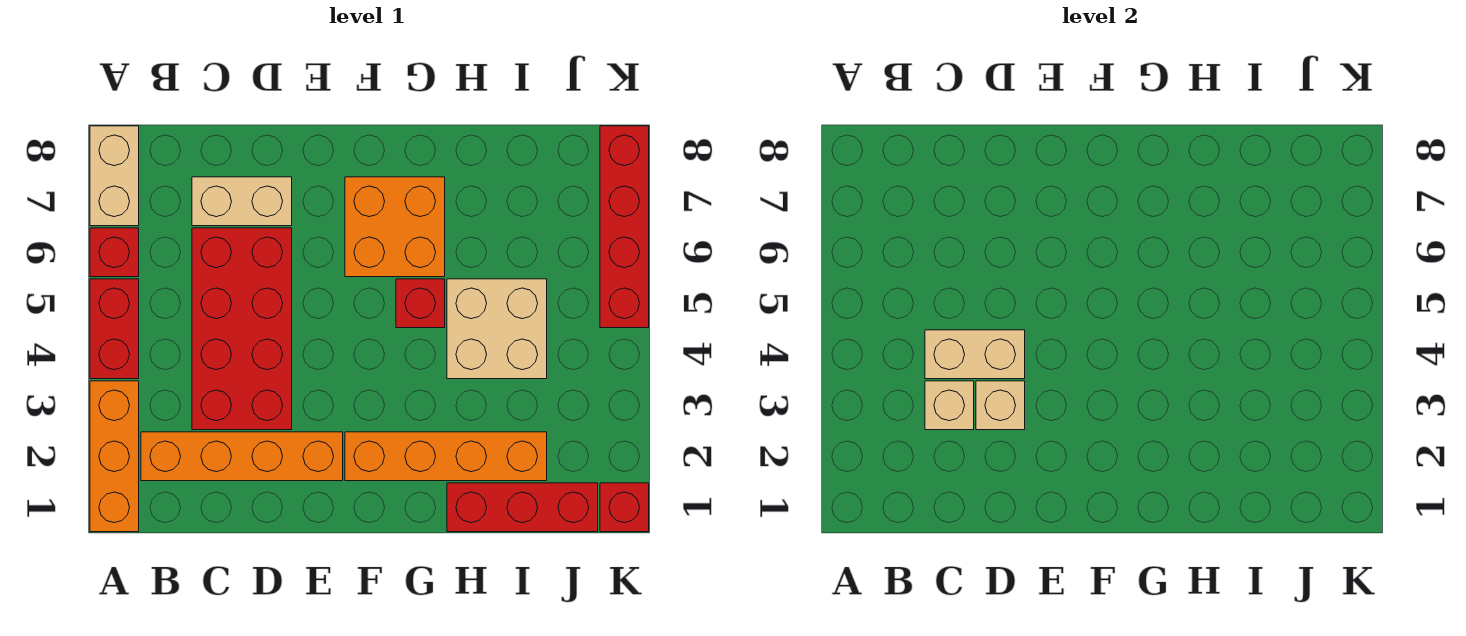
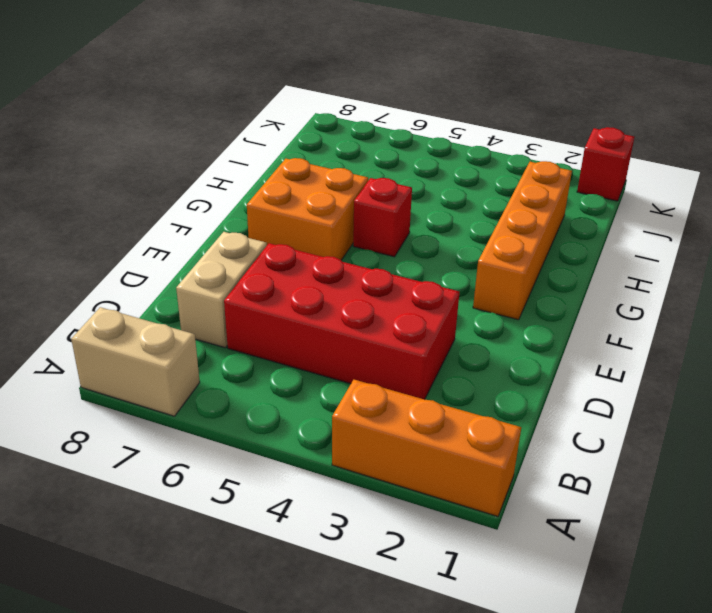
none -> red 1x2 brick [90,279,139,379]
none -> red 1x1 brick [90,228,139,277]
none -> orange 1x4 brick [141,432,343,481]

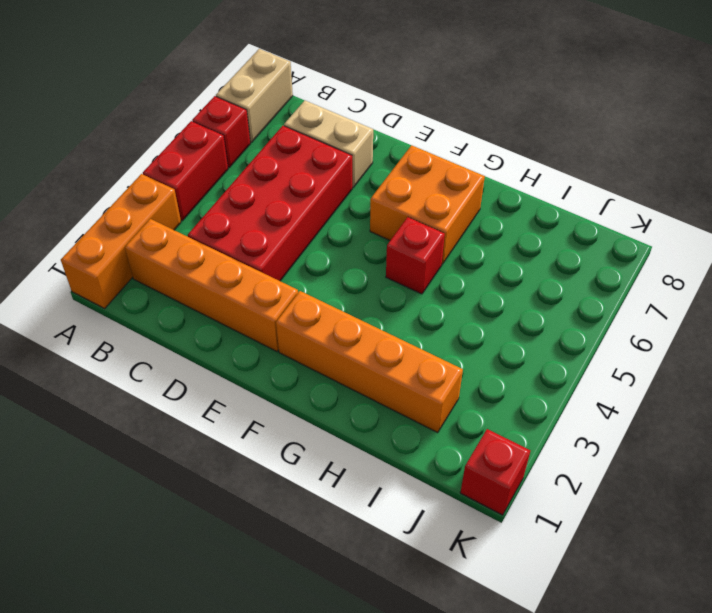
none -> red 1x3 brick [447,483,598,532]
none -> tan 2x2 brick [447,279,547,379]
none -> red 1x4 brick [600,126,649,328]

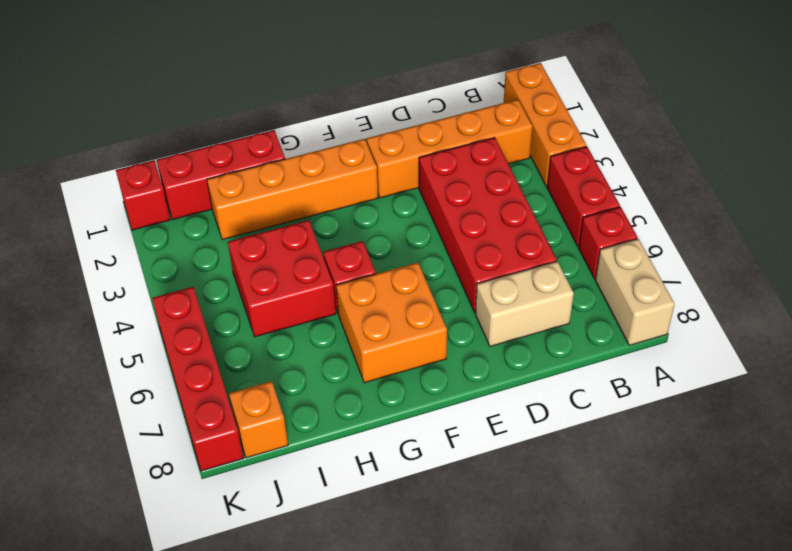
red 2x2 brick [228,220,336,337] -> tan 2x2 brick [447,279,547,379]
orange 1x1 brick [229,381,288,458] -> none
none -> tan 1x1 brick [925,381,974,430]
none -> tan 1x2 brick [925,330,1025,379]
none -> tan 1x1 brick [976,381,1025,430]

